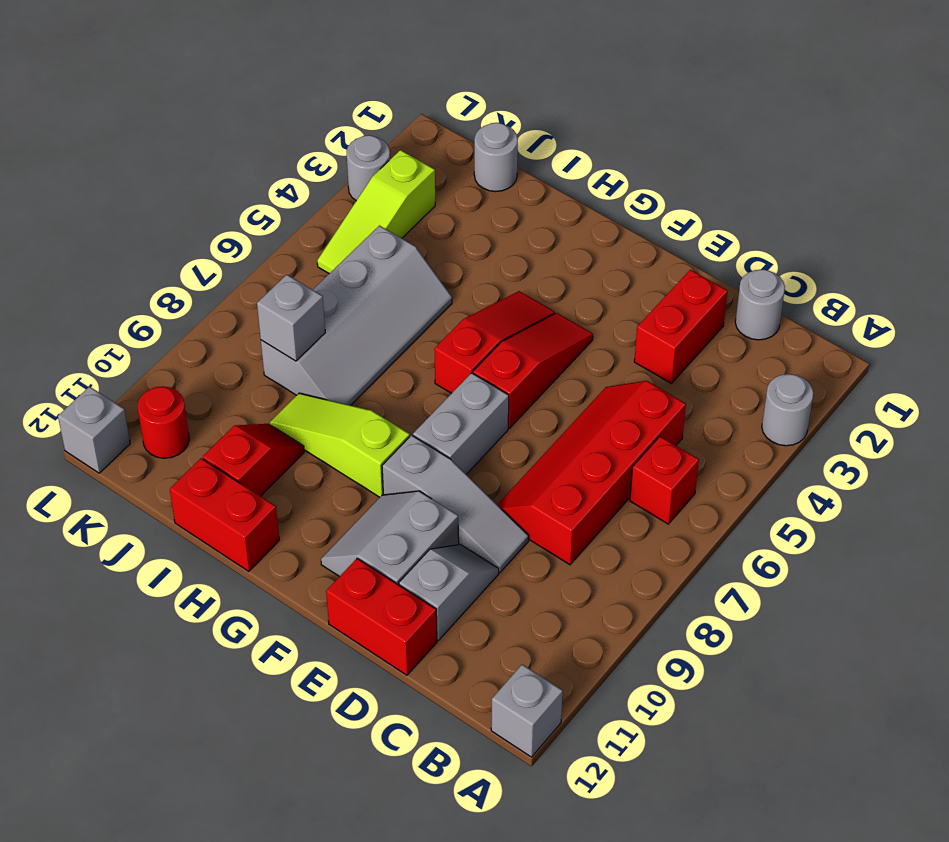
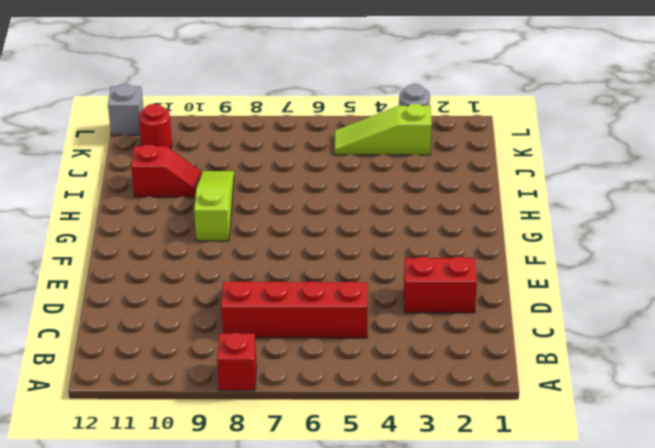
red 1x1 brick [217,333,256,391] -> red 1x1 brick moved to [630,437,699,524]
none -> grey 1x1 round brick [762,374,813,446]
none -> grey 1x1 brick [491,664,563,757]
none -> grey 1x1 round brick [735,270,785,340]

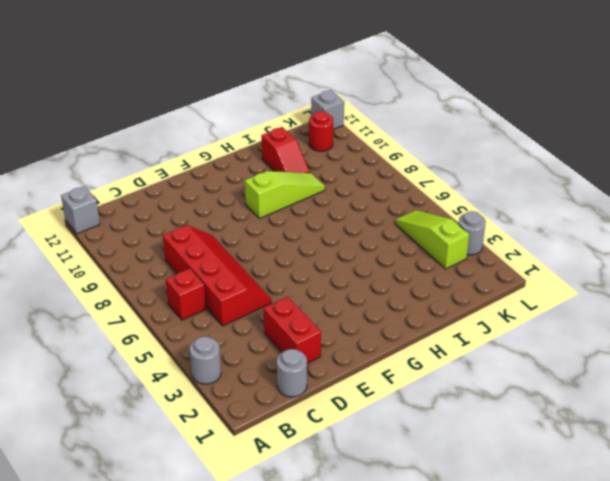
none -> grey 1x3 slope [382,435,529,573]
none -> grey 1x2 slope [399,544,499,640]
none -> red 1x2 brick [326,558,437,675]

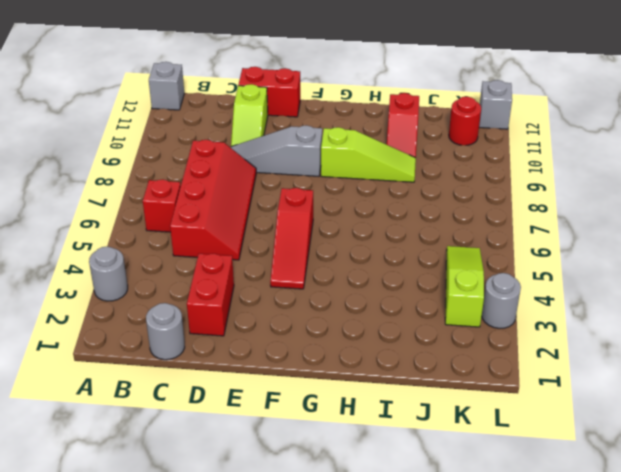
lime 1x2 slope [231,84,268,146] -> grey 1x2 slope [399,544,499,640]
none -> grey 2x2 slope [321,491,459,585]
none -> grey 1x2 brick [413,373,509,474]
none -> red 1x3 slope [434,291,555,394]

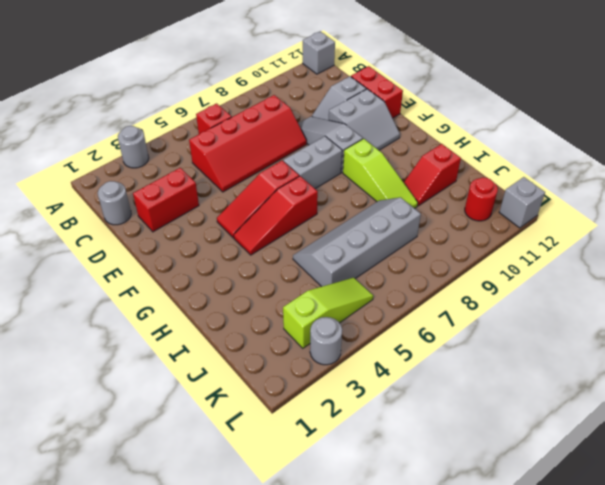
none -> red 1x2 brick [170,458,279,571]
none -> grey 1x1 round brick [474,123,518,192]
none -> grey 1x1 brick [257,275,325,361]

